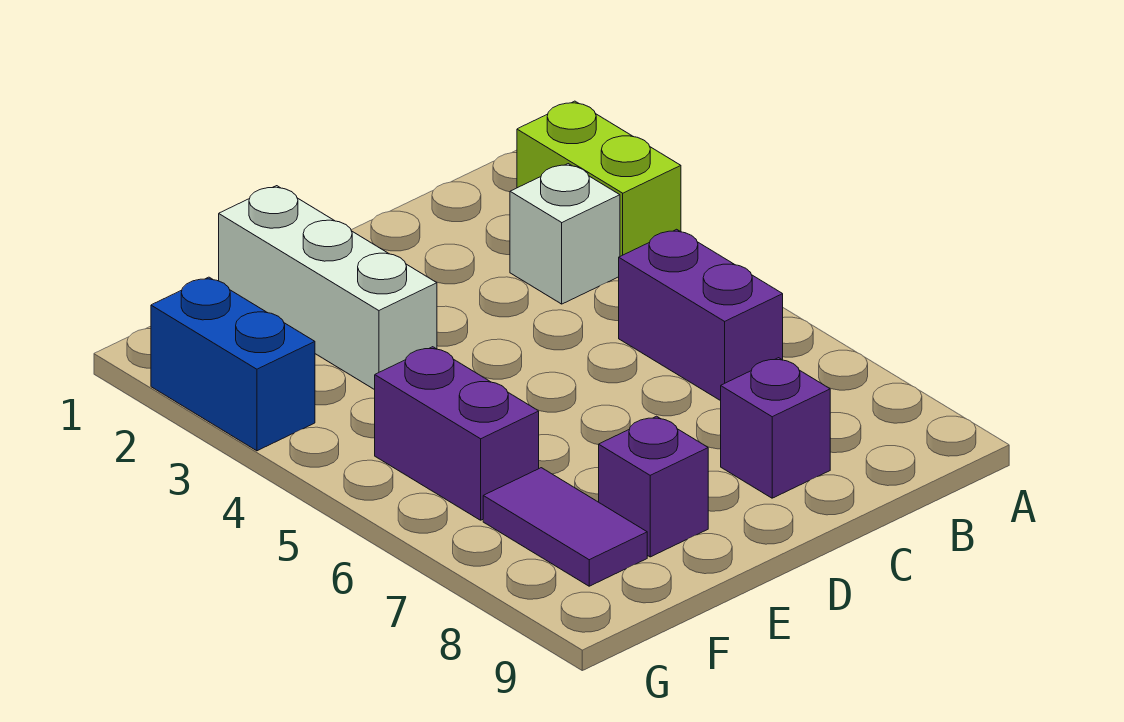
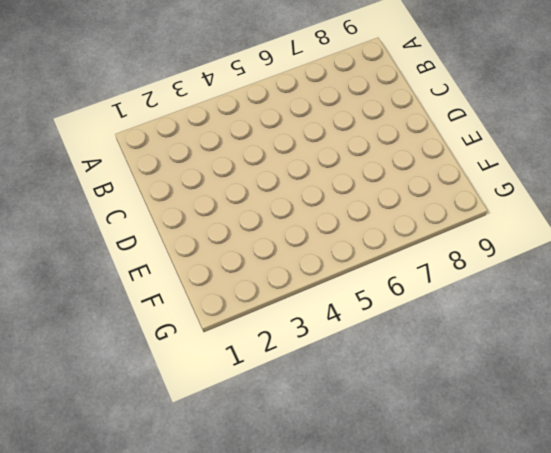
none -> lime 1x2 brick [517,101,681,256]
none -> white 1x1 brick [510,164,620,304]

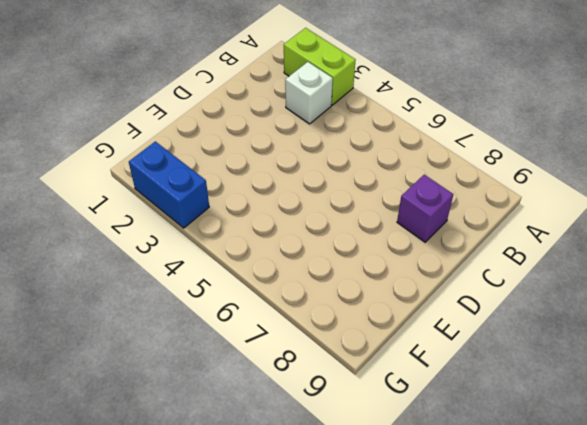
none -> purple 1x2 brick [619,229,783,401]
none -> white 1x3 brick [219,186,437,390]

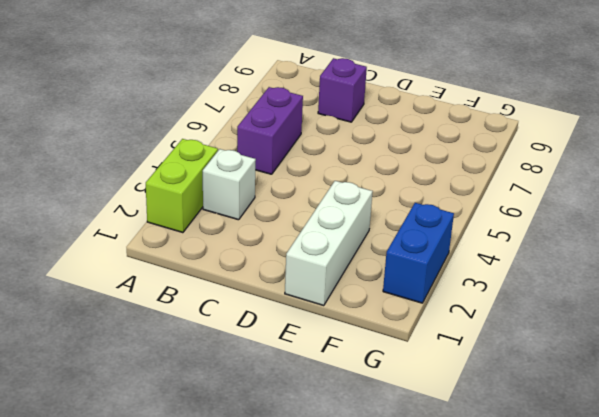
none -> purple 1x1 brick [599,416,708,557]
none -> purple 1x2 brick [375,347,539,520]

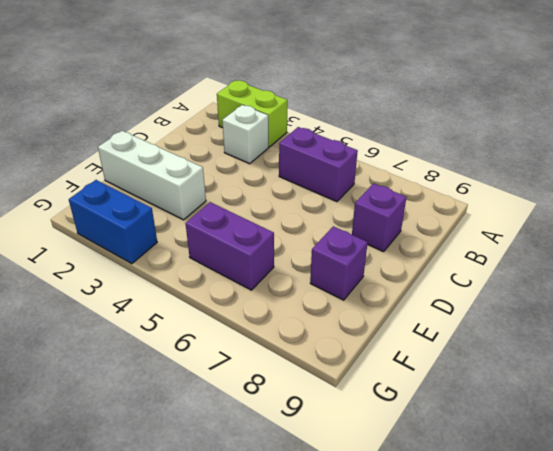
none -> purple 1x2 tile [483,468,647,586]

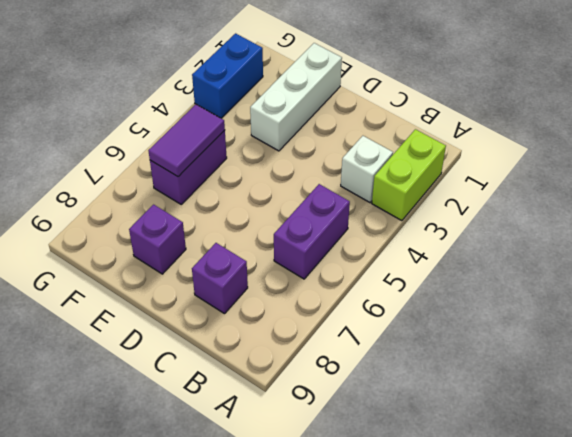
purple 1x2 tile [148,104,225,177] -> purple 1x2 tile moved to [483,468,647,586]

